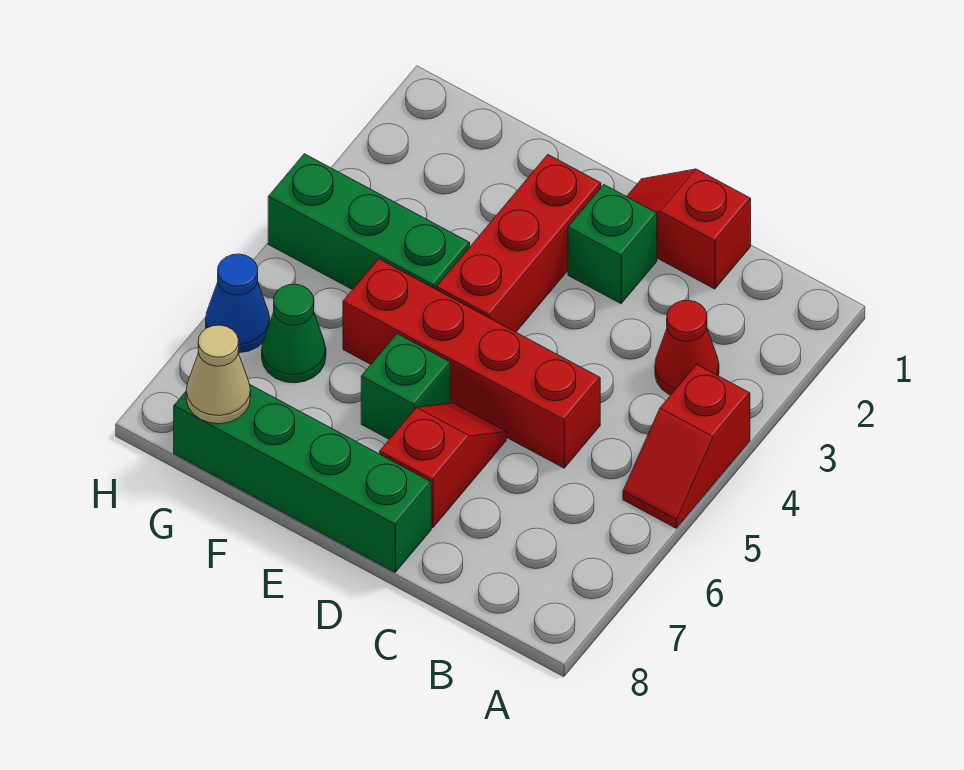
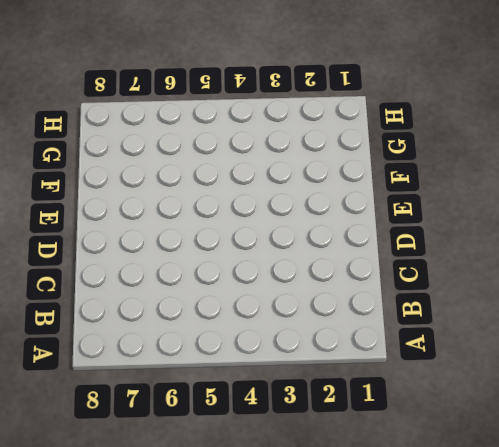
none -> red 1x2 slope [623,364,750,528]
none -> red 1x1 cone [655,300,719,395]
none -> red 1x2 slope [627,169,751,289]

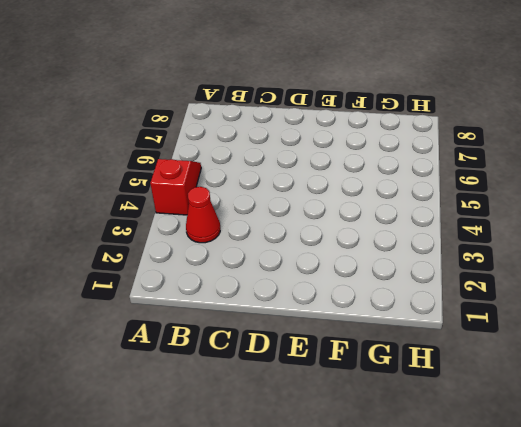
none -> red 1x2 slope [627,169,751,289]
none -> red 1x4 brick [343,259,600,468]
none -> green 1x1 brick [568,185,657,304]

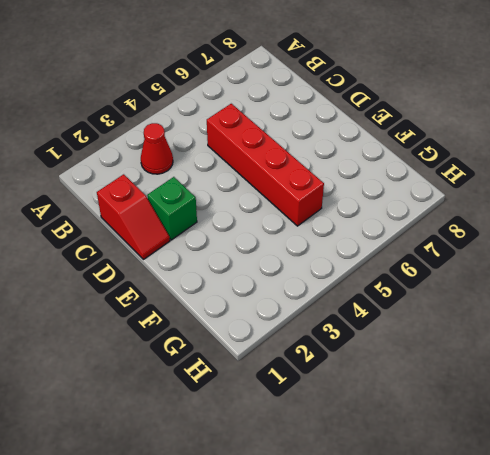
none -> red 1x2 slope [623,364,750,528]
none -> red 1x2 slope [380,403,506,528]
none -> green 1x4 brick [174,385,431,572]

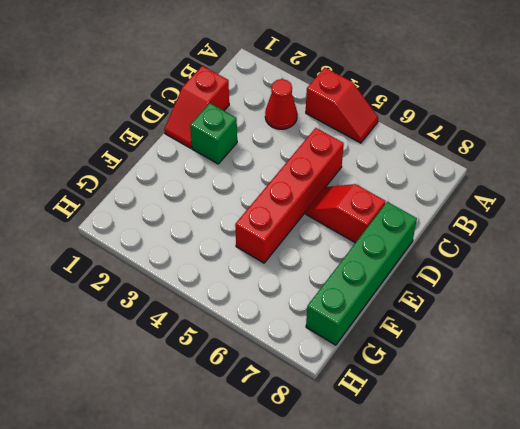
none -> red 1x3 brick [437,155,601,332]
none -> green 1x1 brick [361,334,450,439]
none -> green 1x3 brick [268,154,470,290]

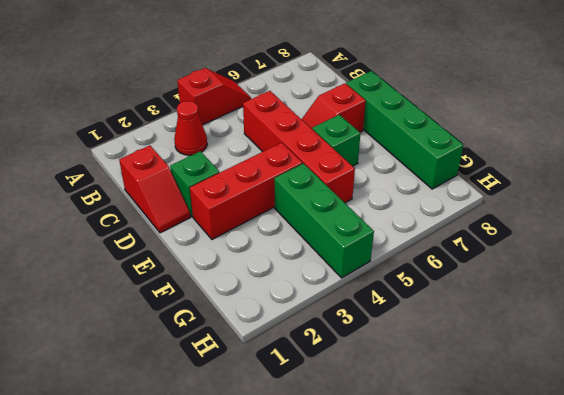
none -> green 1x1 cone [262,284,326,383]
none -> blue 1x1 cone [206,254,270,353]
none -> tan 1x1 cone [186,325,251,424]

